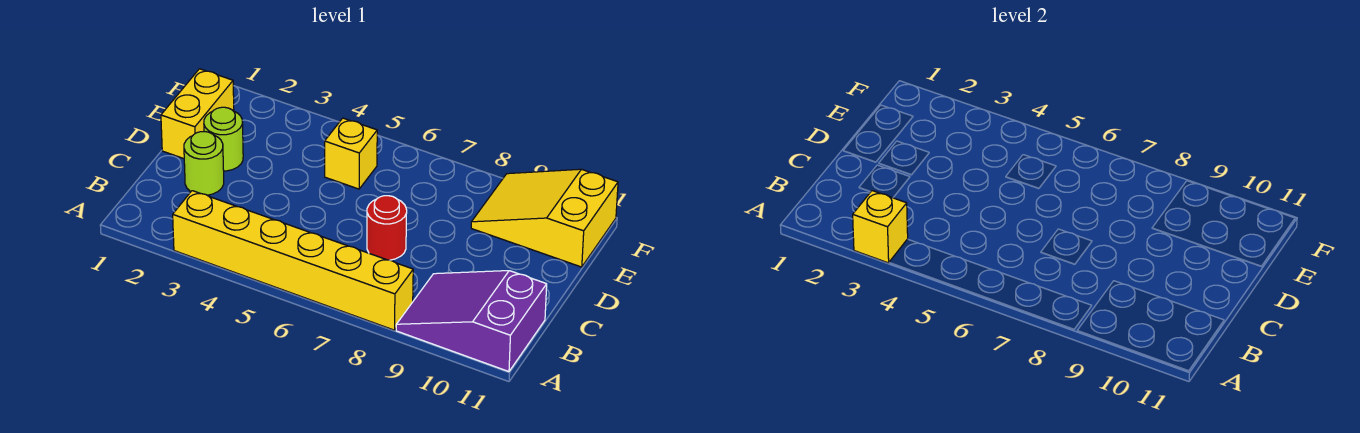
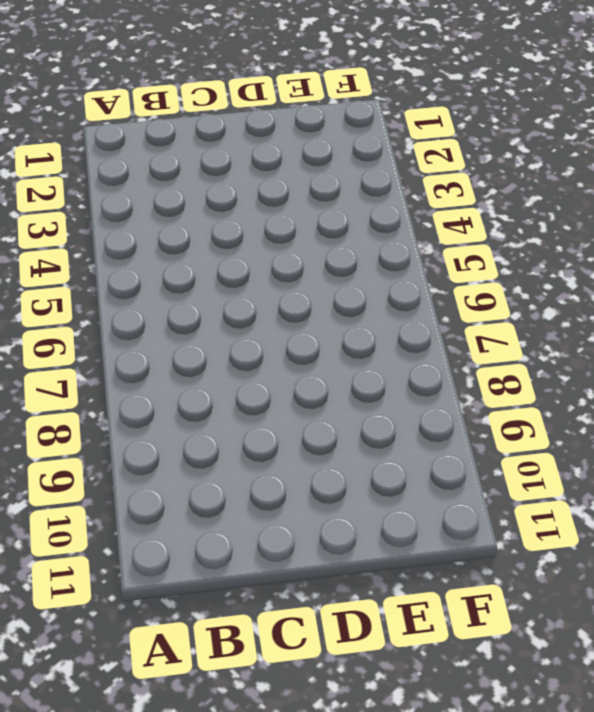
none -> yellow 1x6 brick [173,191,413,330]
none -> purple 2x3 slope [396,271,547,372]

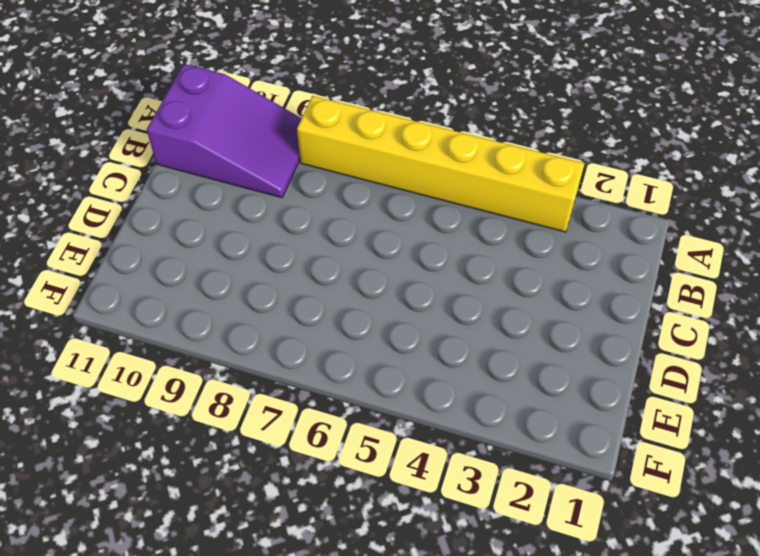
none -> lime 1x1 round brick [184,132,224,195]
none -> red 1x1 round brick [367,196,407,260]

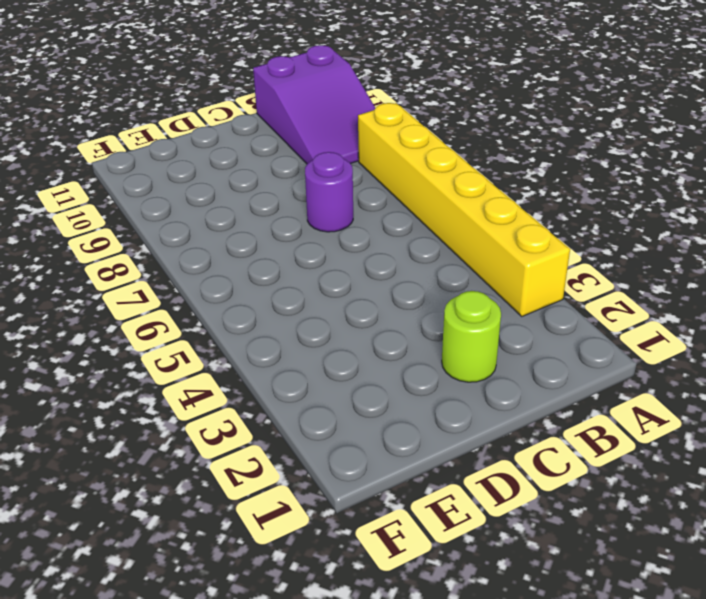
purple 1x1 round brick [305,152,353,232] -> red 1x1 round brick [367,196,407,260]
none -> yellow 1x2 brick [161,69,234,159]
none -> lime 1x1 round brick [204,107,243,171]

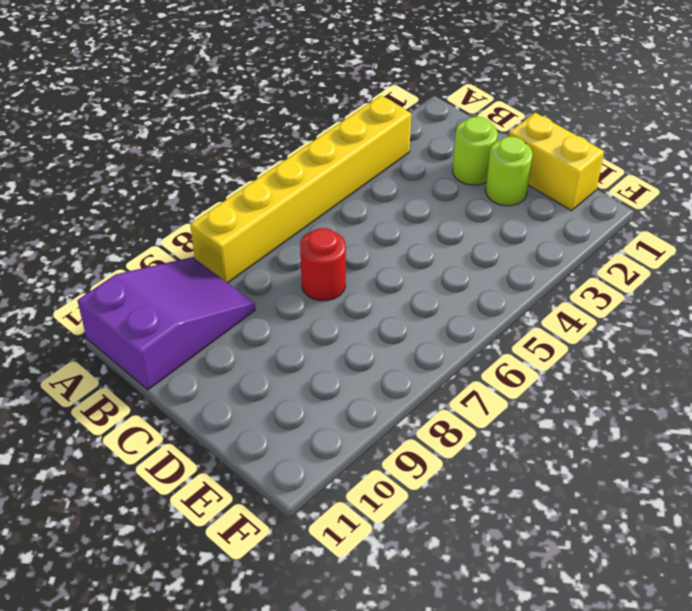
none -> yellow 1x1 brick [325,118,377,189]
none -> yellow 2x3 slope [471,169,618,267]

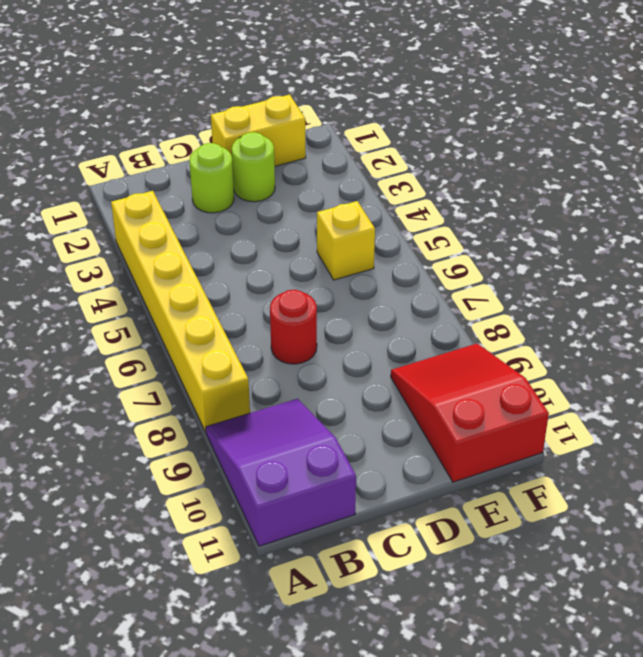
red 2x3 slope [391,344,549,482] -> yellow 2x3 slope [471,169,618,267]
none -> yellow 1x1 brick [853,191,908,263]

